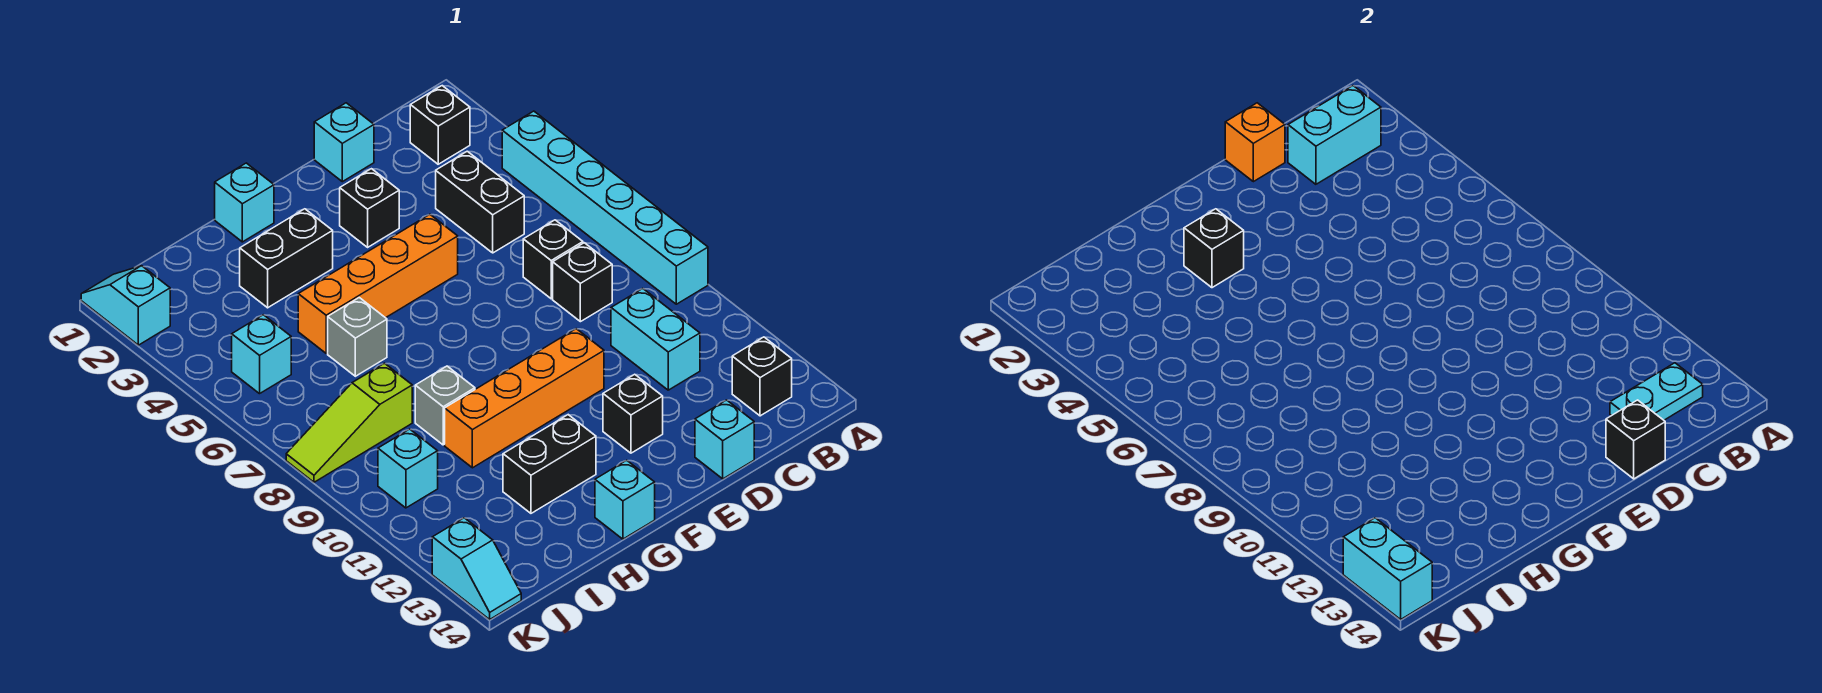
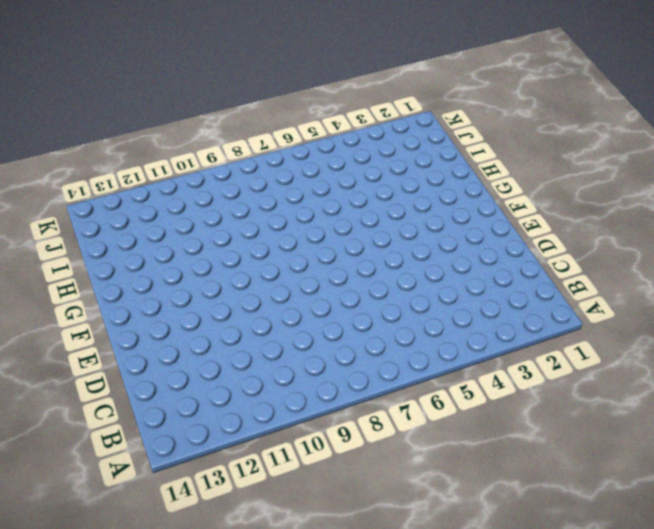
none -> cyan 1x6 brick [502,111,708,304]
none -> black 1x1 brick [410,86,470,164]
none -> black 1x1 brick [732,337,792,416]
none -> black 1x2 brick [436,151,524,253]

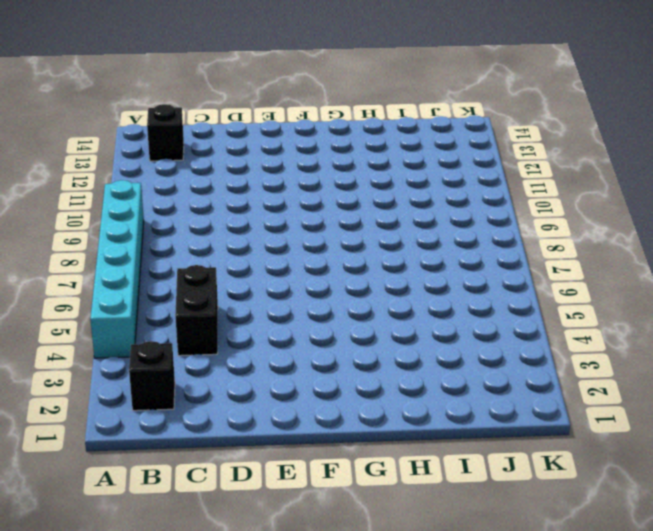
none -> black 1x1 brick [523,220,583,299]
none -> black 1x1 brick [553,243,612,322]
none -> cyan 1x2 brick [611,289,700,390]
none -> cyan 1x1 brick [314,103,374,182]

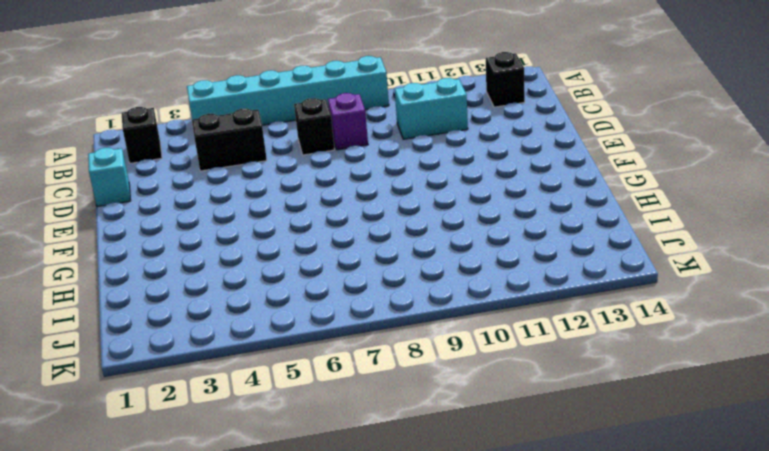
purple 1x1 brick [328,93,368,150] -> black 1x1 brick [553,243,612,322]
none -> cyan 1x1 brick [695,400,754,479]
none -> black 1x1 brick [340,169,399,247]
none -> orange 1x4 brick [298,214,458,353]
none -> orange 1x4 brick [445,329,604,468]

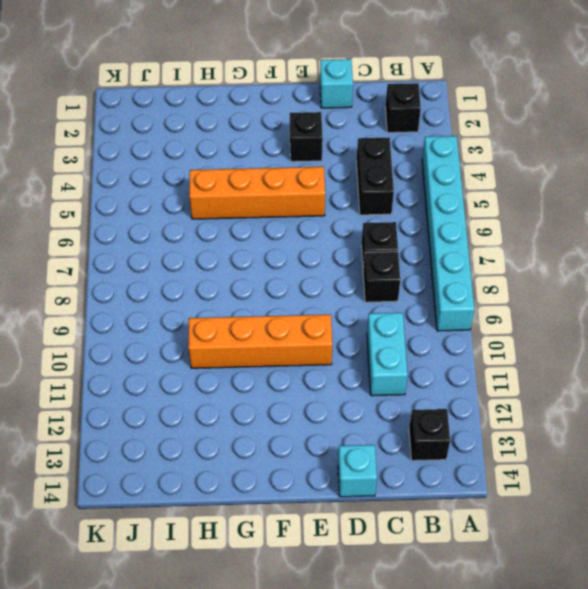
none -> black 1x1 brick [603,374,663,453]
none -> cyan 1x1 brick [215,163,274,242]
none -> black 1x2 brick [240,209,333,308]
none -> black 1x2 brick [503,415,596,513]

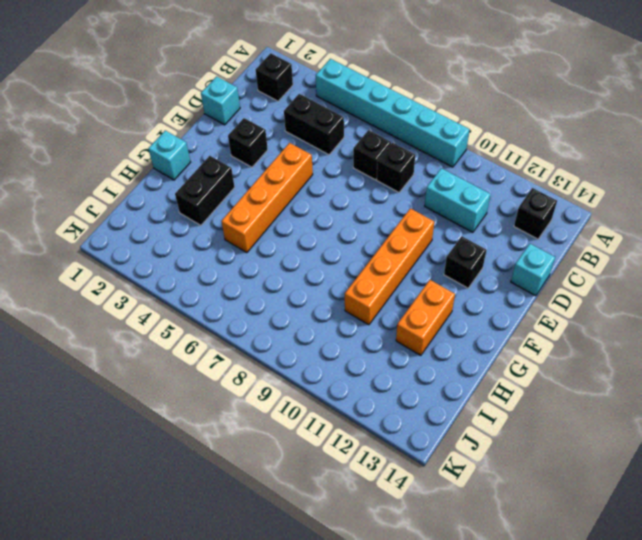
orange 1x2 brick [396,280,455,356] -> black 1x2 brick [503,415,596,513]
none -> cyan 1x1 brick [595,460,655,539]
none -> grey 1x1 brick [328,298,387,376]
none -> grey 1x1 brick [415,366,475,445]
none -> lime 1x3 slope [286,363,412,482]

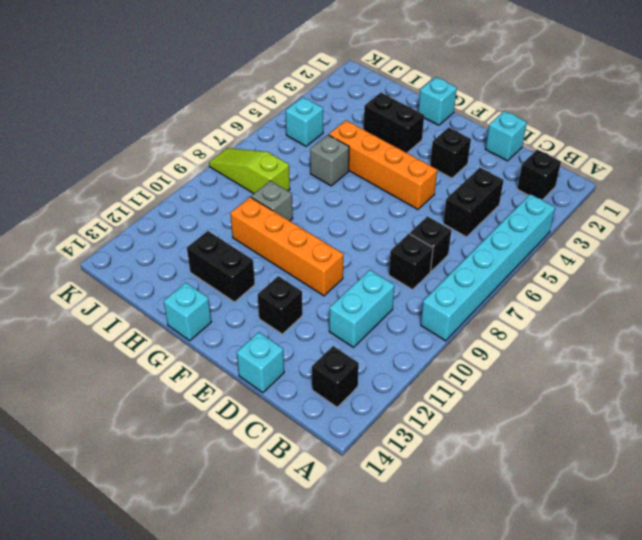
none -> cyan 1x1 brick [378,429,438,508]
none -> cyan 1x2 slope [81,266,170,345]
none -> cyan 1x2 slope [432,518,521,619]
none -> cyan 1x2 brick [1288,86,1381,184]

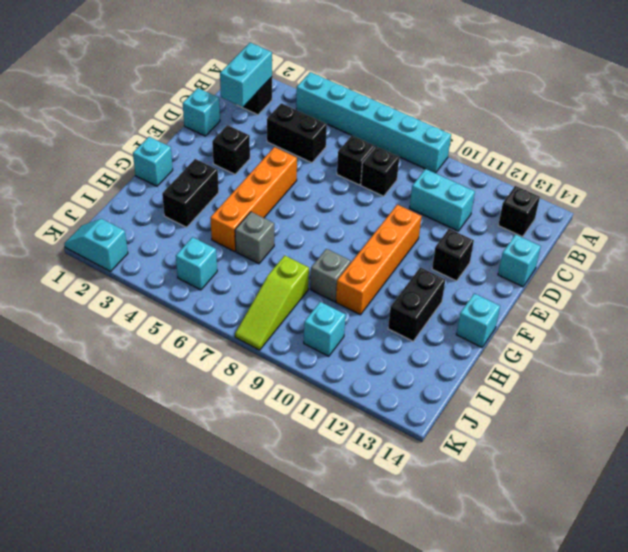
none -> cyan 1x2 slope [432,518,521,619]
none -> cyan 1x2 plate [1610,363,1703,420]
none -> orange 1x1 brick [1225,103,1285,182]
none -> black 1x1 brick [1606,400,1665,479]

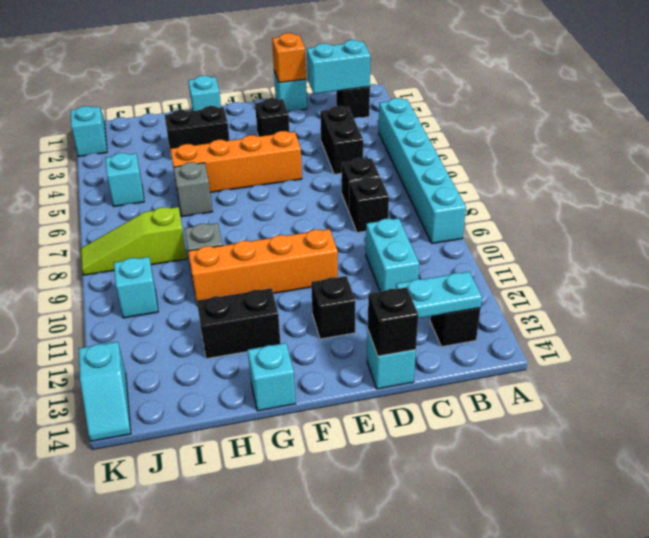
none -> black 1x1 brick [1184,209,1244,288]
none -> cyan 1x2 brick [1343,518,1432,619]

